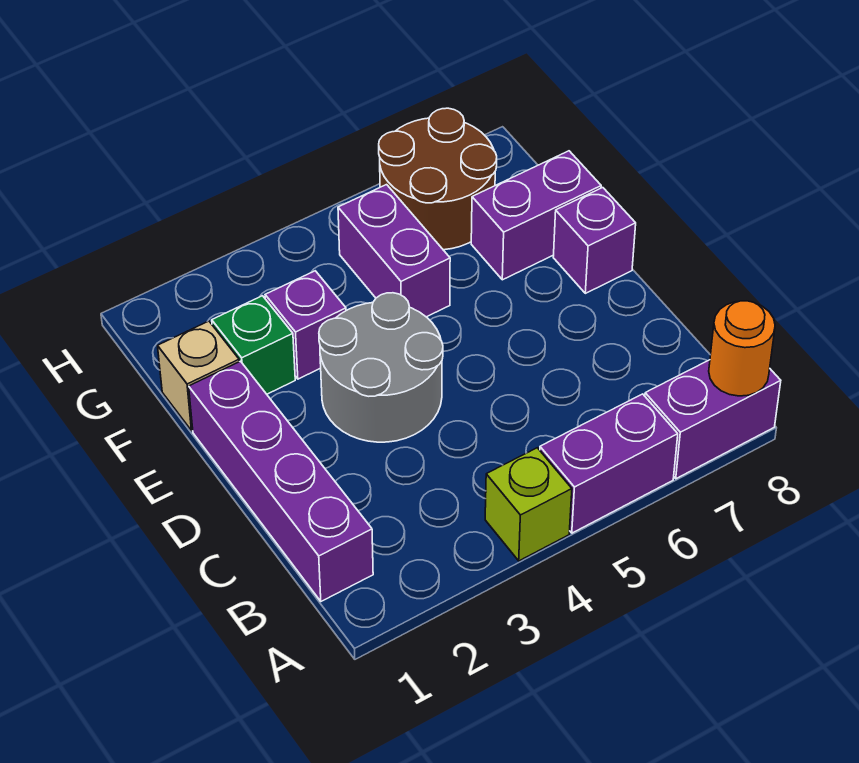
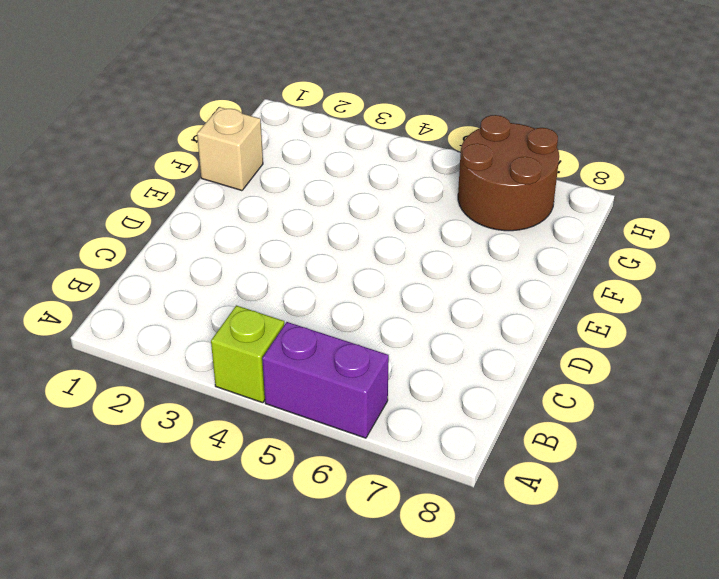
none -> purple 1x2 brick [645,360,781,479]
none -> purple 1x4 brick [189,361,373,601]
none -> grey 2x2 round brick [319,293,443,442]

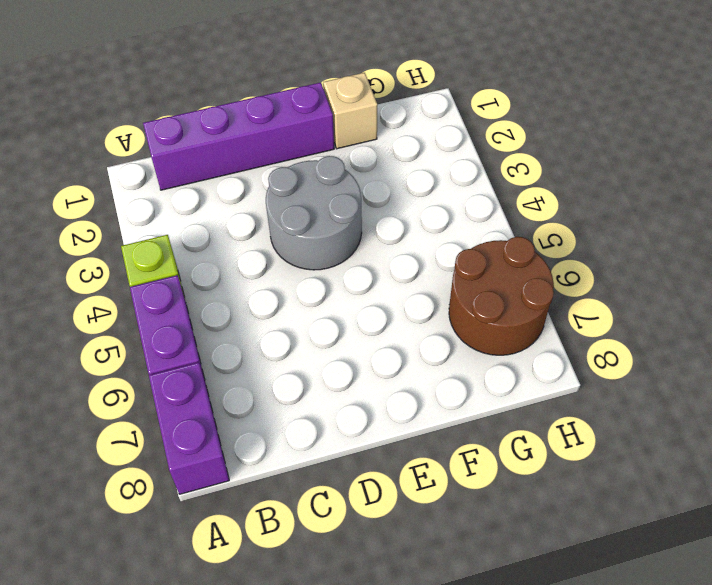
none -> purple 1x1 brick [553,188,636,293]
none -> green 1x1 brick [212,296,295,394]
none -> purple 1x1 brick [265,271,346,379]

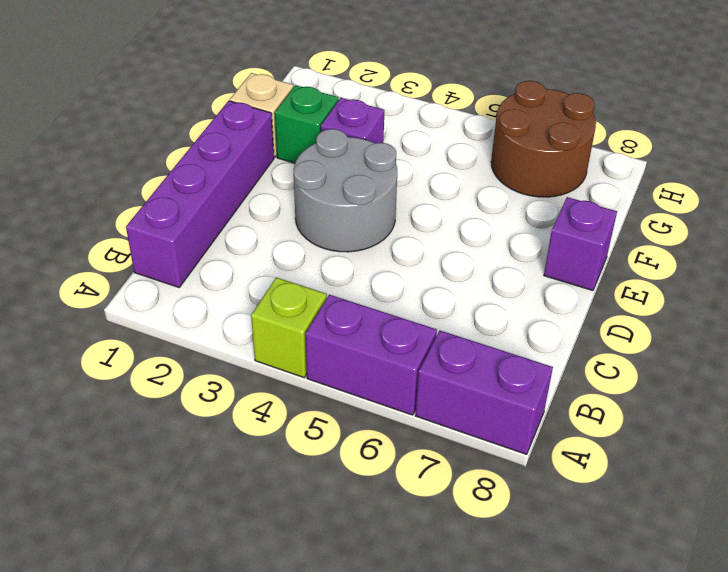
none -> purple 1x2 brick [338,185,450,317]
none -> purple 1x2 brick [471,151,601,280]
none -> orange 1x1 round brick [709,301,775,396]

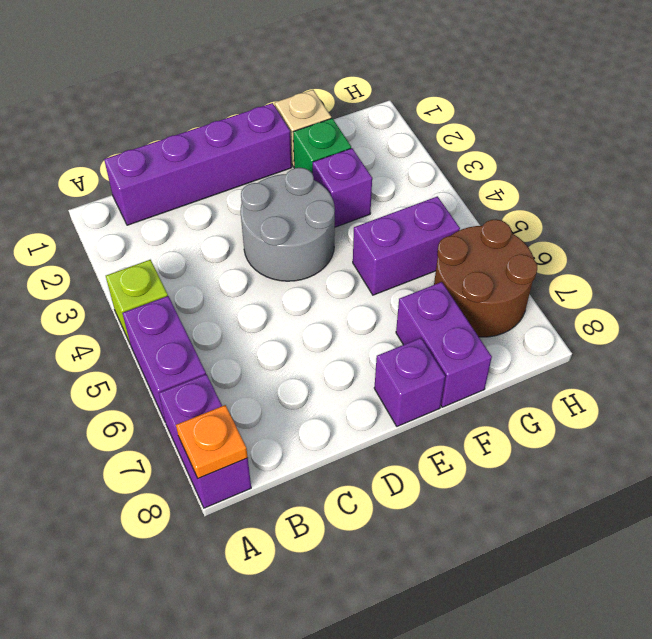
orange 1x1 plate [176,405,248,478] -> orange 1x1 round brick [709,301,775,396]

